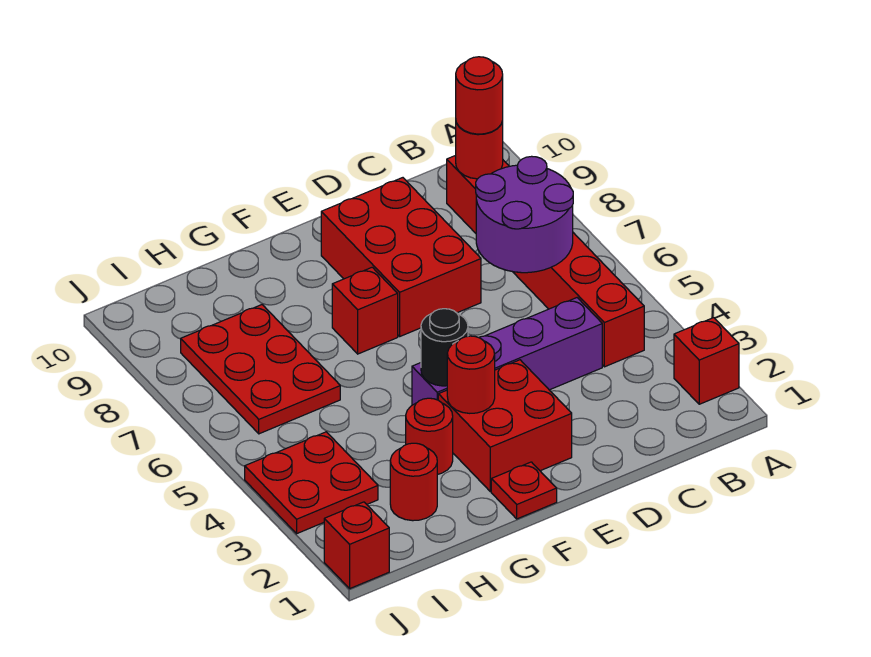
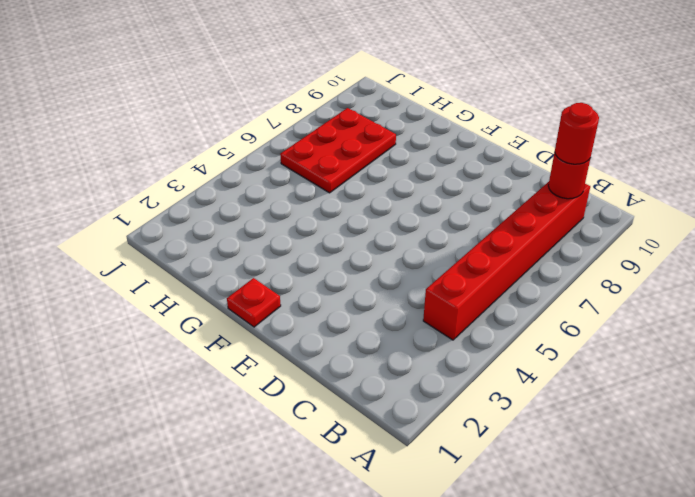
none -> red 1x1 brick [674,318,739,404]
none -> purple 1x4 brick [412,298,602,405]
none -> red 2x3 brick [321,178,481,336]

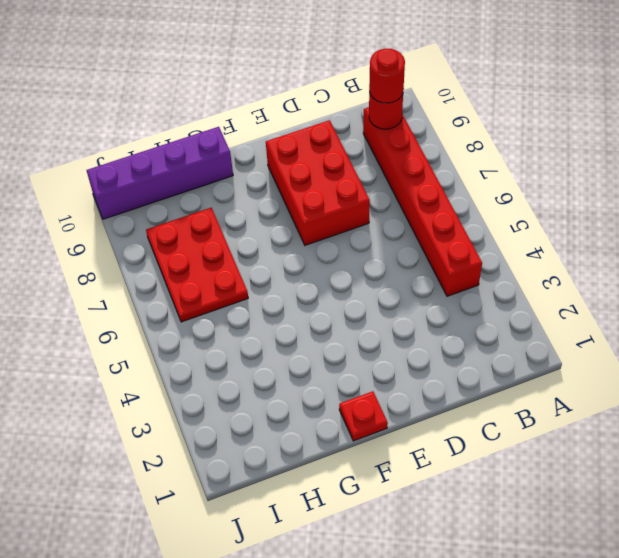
purple 1x4 brick [86,127,233,219] -> purple 1x4 brick moved to [412,298,602,405]
none -> red 1x1 brick [674,318,739,404]
none -> red 2x2 brick [438,360,572,491]
none -> red 1x1 brick [332,267,398,354]

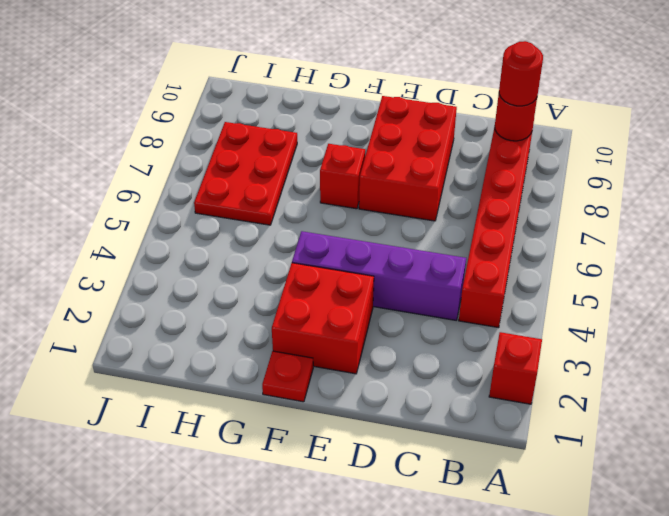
none -> red 1x1 round brick [406,398,453,475]
none -> red 1x1 round brick [390,443,437,521]
none -> red 2x2 plate [245,432,378,534]

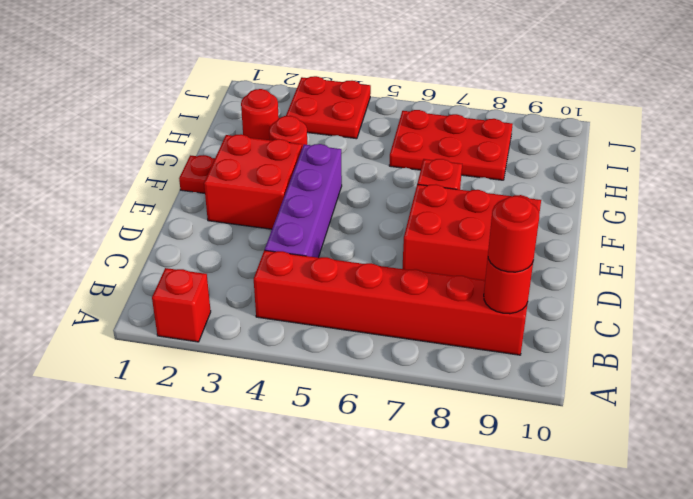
none -> red 1x1 brick [324,502,389,588]
none -> purple 2x2 round brick [476,156,573,273]
none -> red 1x1 round brick [447,336,495,413]

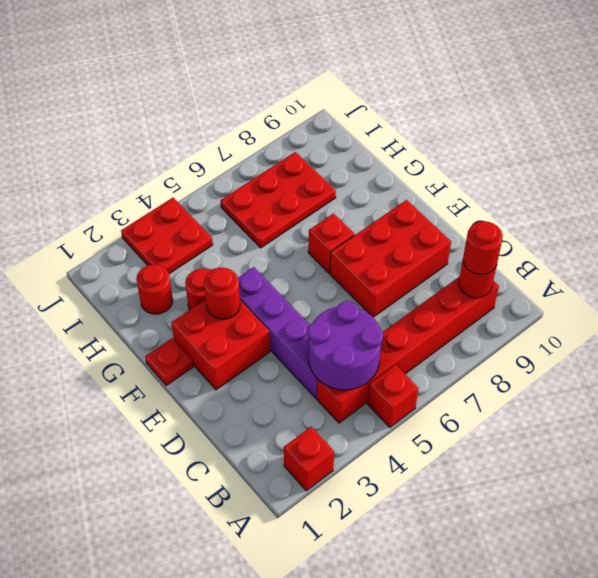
red 1x1 brick [367,365,418,427] -> red 1x1 brick moved to [324,502,389,588]
purple 2x2 round brick [308,301,383,390] -> purple 2x2 round brick moved to [476,156,573,273]
none -> black 1x1 round brick [421,309,468,386]

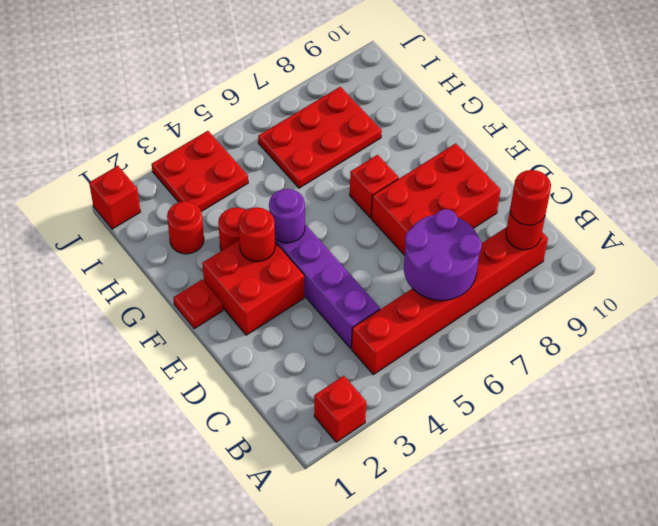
purple 1x1 round brick [269,189,305,243] -> black 1x1 round brick [421,309,468,386]

